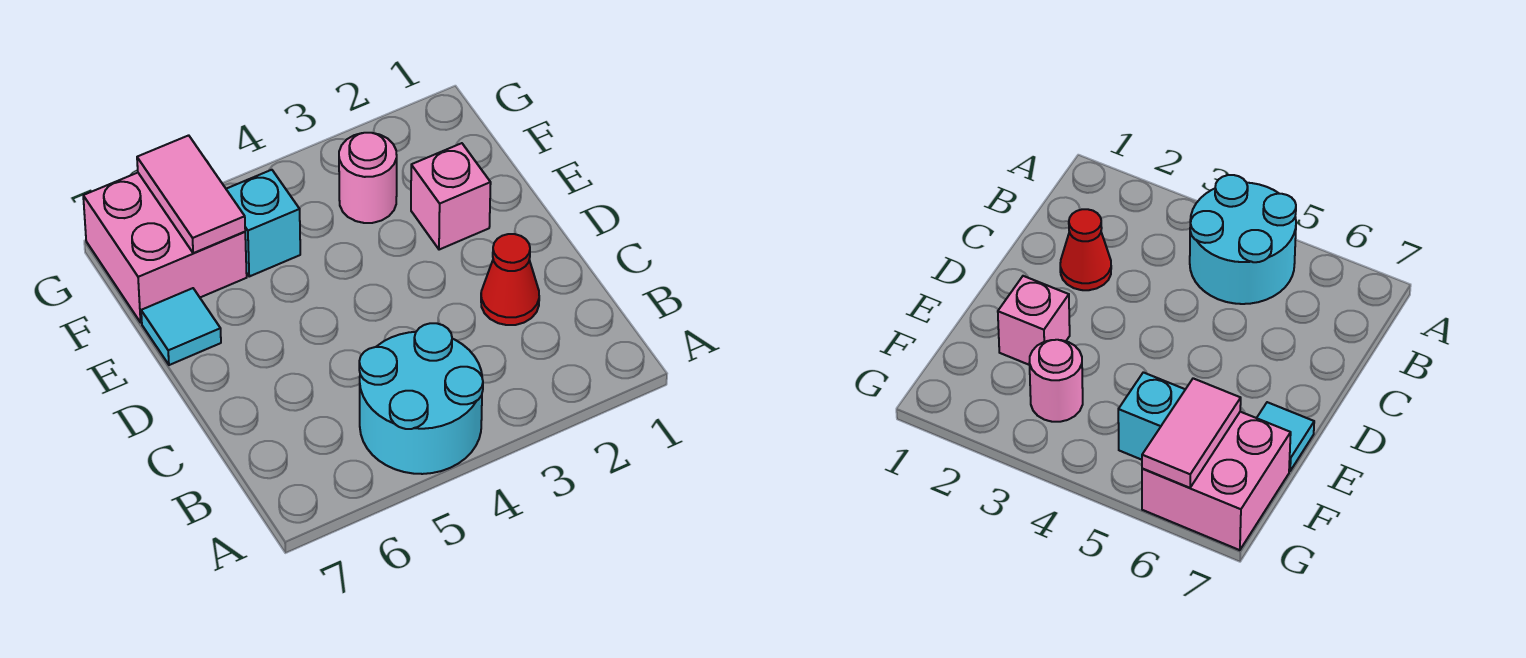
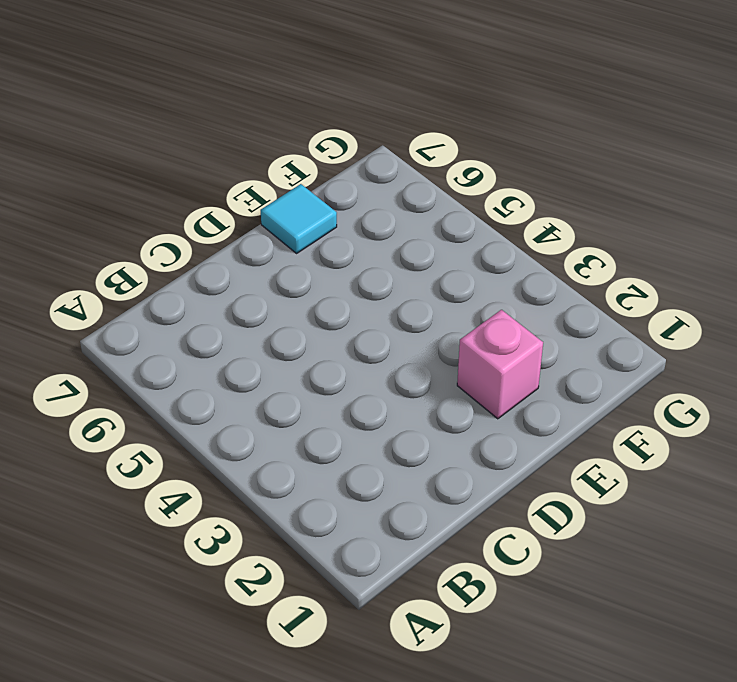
none -> cyan 2x2 round brick [359,323,483,474]
none -> red 1x1 cone [481,234,539,325]

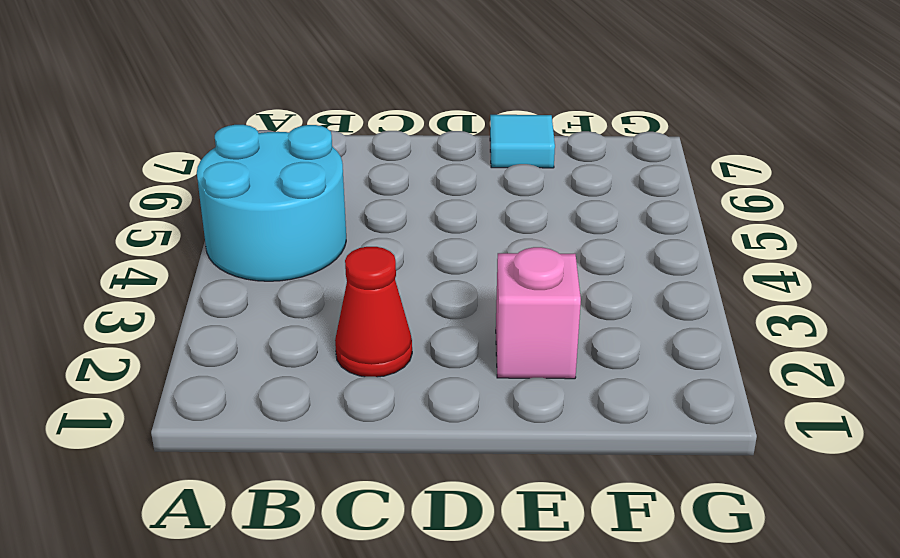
none -> pink 1x1 round brick [339,133,397,223]
none -> cyan 1x1 brick [226,170,300,276]

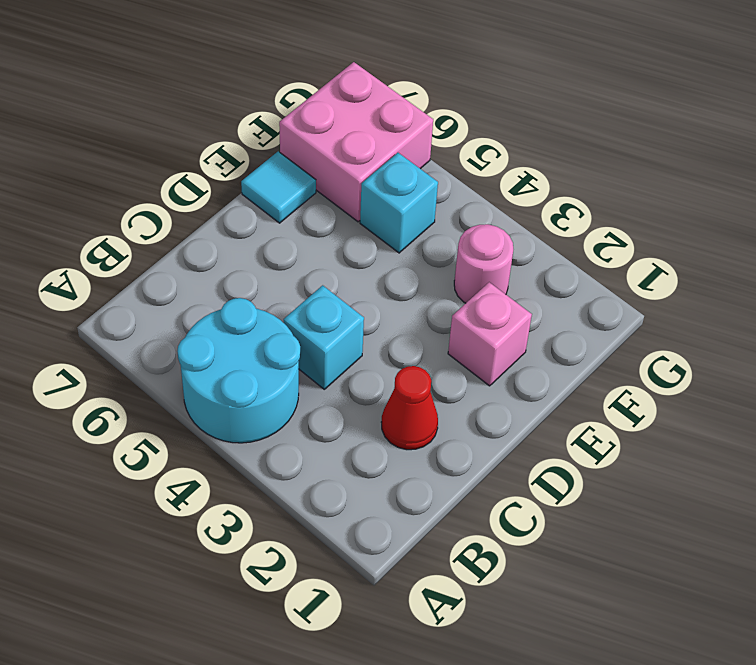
cyan 1x1 brick [284,285,364,389] -> none
none -> pink 1x2 tile [137,135,245,253]

